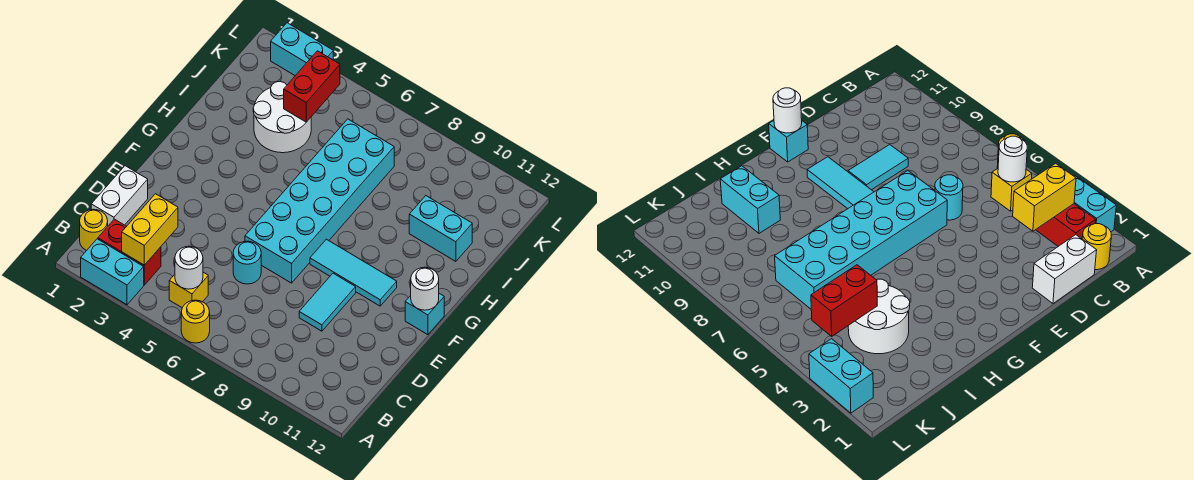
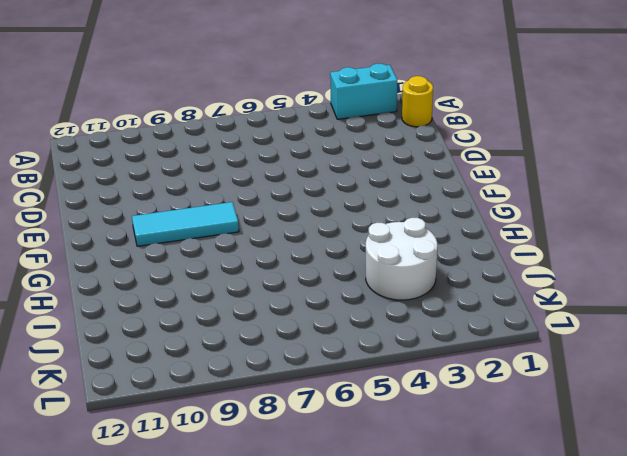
none -> yellow 1x1 round brick [181,300,210,343]
none -> red 1x2 brick [98,219,161,285]
none -> yellow 1x1 brick [169,272,208,308]

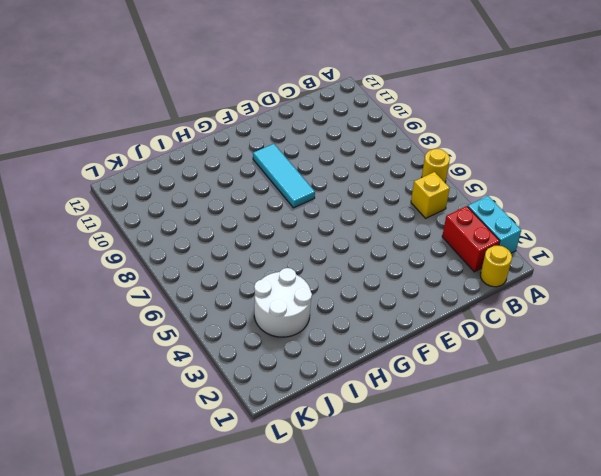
none -> white 1x2 brick [91,166,148,226]
none -> cyan 1x1 round brick [233,241,261,284]
none -> cyan 1x2 tile [299,273,356,331]

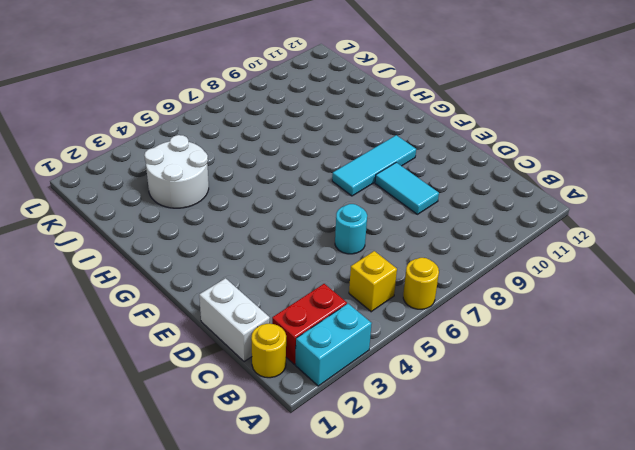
none -> cyan 2x6 brick [245,119,394,283]
none -> cyan 1x1 brick [405,293,444,335]
none -> cyan 1x2 brick [409,196,472,261]

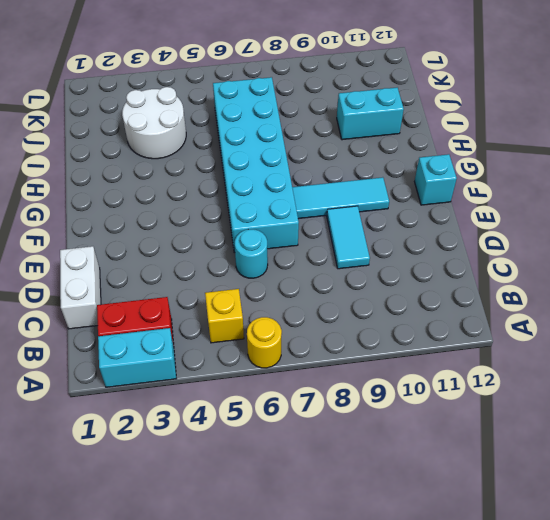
none -> yellow 1x1 round brick [80,209,108,251]
none -> cyan 1x2 brick [271,23,333,76]
none -> yellow 1x2 brick [122,194,178,265]

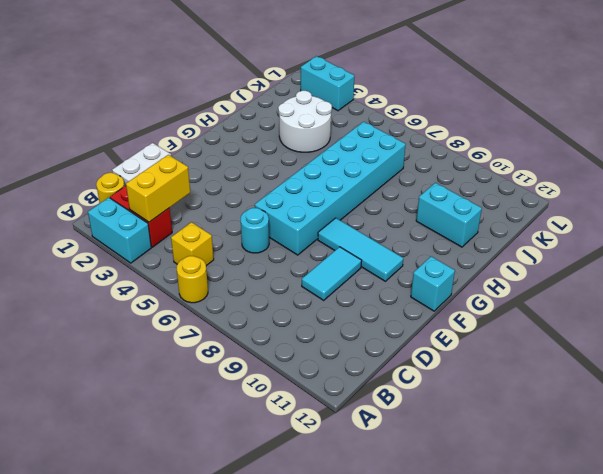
none -> white 1x1 round brick [175,246,203,289]
none -> white 1x1 round brick [411,267,439,310]
none -> red 1x2 brick [284,51,340,122]

